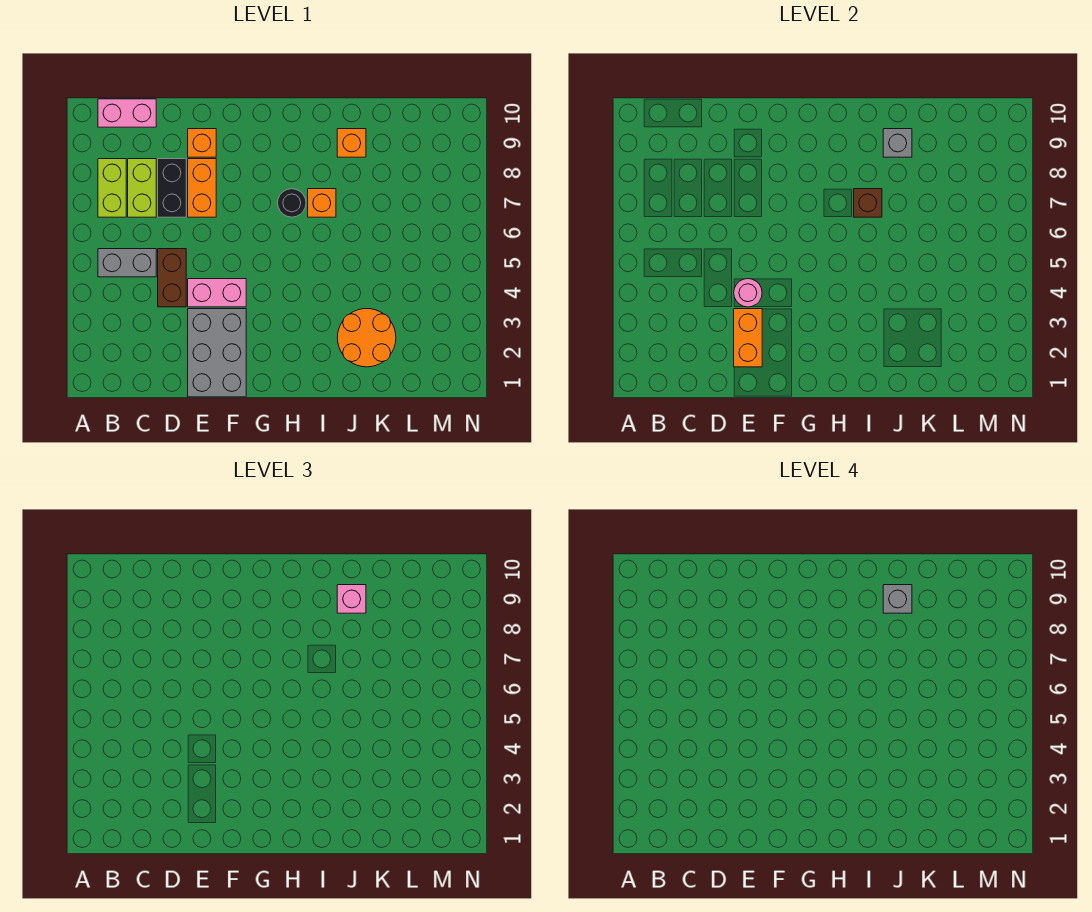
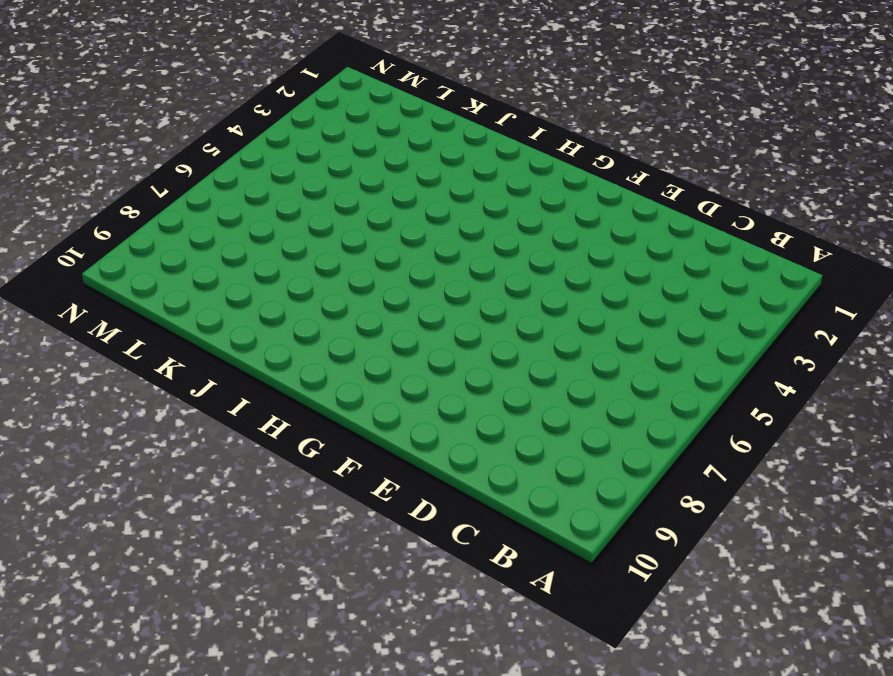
none -> grey 1x2 brick [98,249,156,277]
none -> lime 1x2 brick [98,159,126,217]
none -> pink 1x2 brick [98,99,156,127]

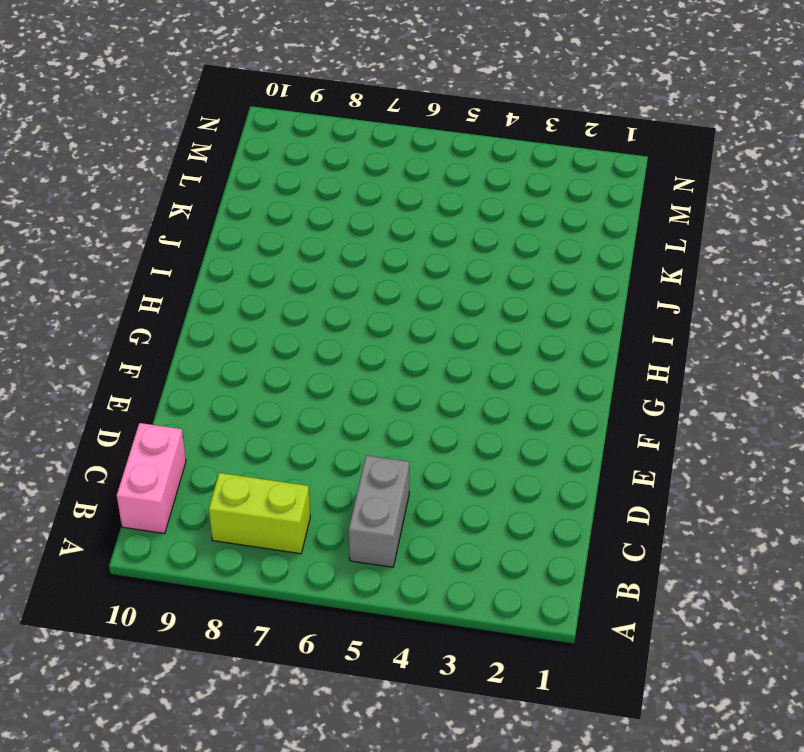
none -> lime 1x2 brick [128,159,156,217]
none -> brown 1x2 brick [158,249,186,307]
none -> black 1x2 brick [158,159,186,217]

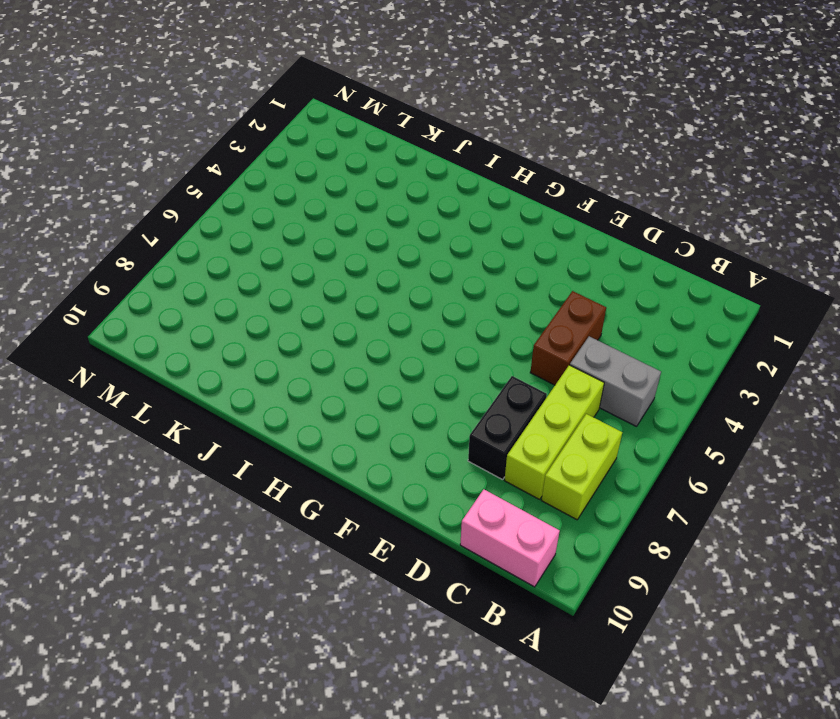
lime 1x3 brick [504,365,604,499] -> lime 1x2 brick [128,159,156,217]
none -> grey 2x3 brick [188,309,246,397]
none -> pink 1x2 brick [188,279,246,307]
none -> orange 1x2 brick [188,159,216,217]

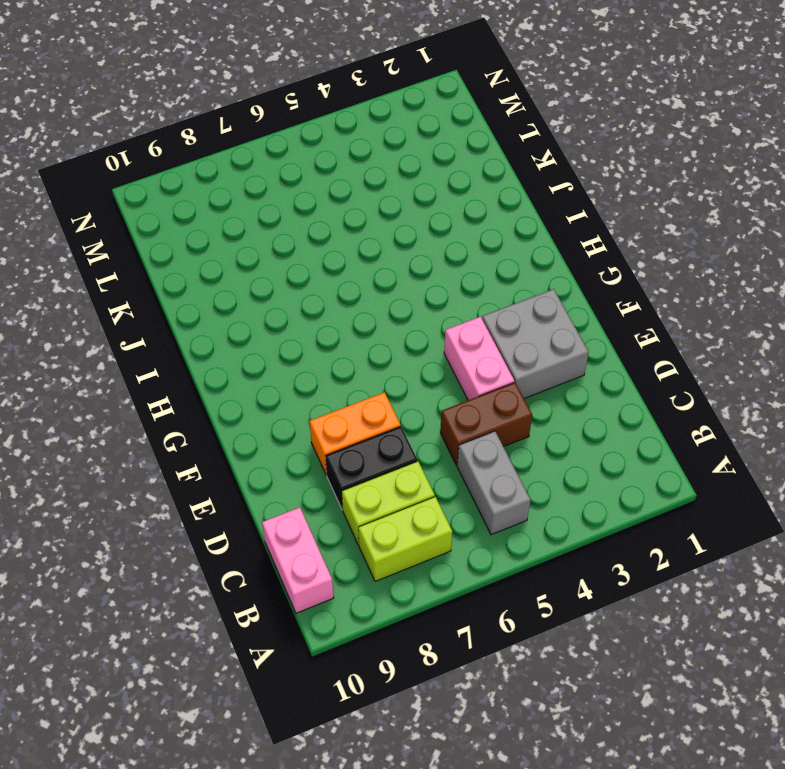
grey 2x2 brick [482,289,589,398] -> grey 2x3 brick [188,309,246,397]
none -> orange 1x1 brick [188,129,216,157]
none -> black 1x1 round brick [278,189,306,217]
none -> orange 1x1 brick [308,189,336,217]

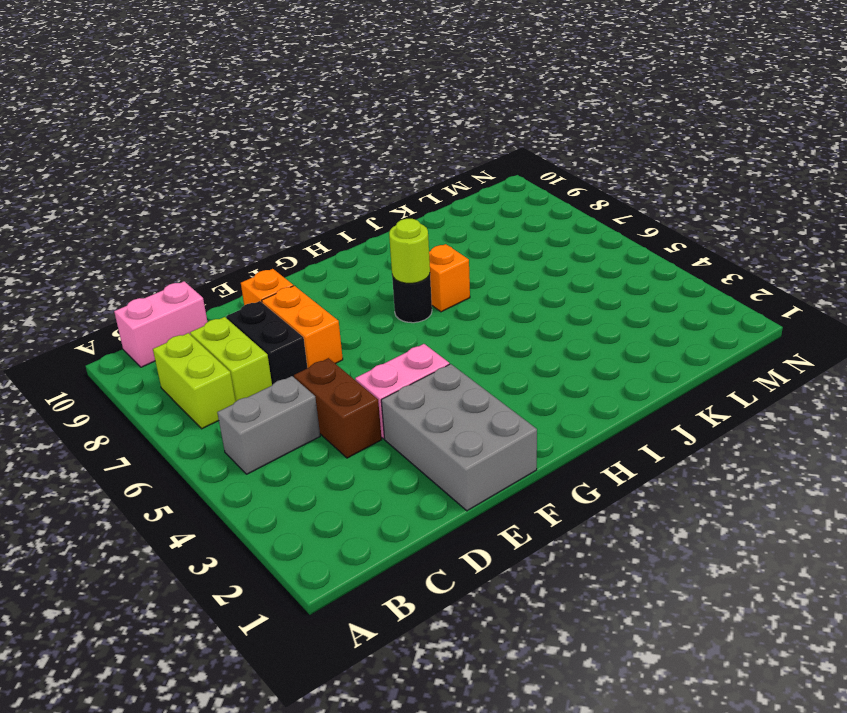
lime 1x1 round brick [389,219,430,283] -> none
none -> orange 2x2 round brick [337,309,396,367]
none -> orange 1x1 brick [337,129,366,157]
none -> orange 1x2 brick [734,309,762,367]

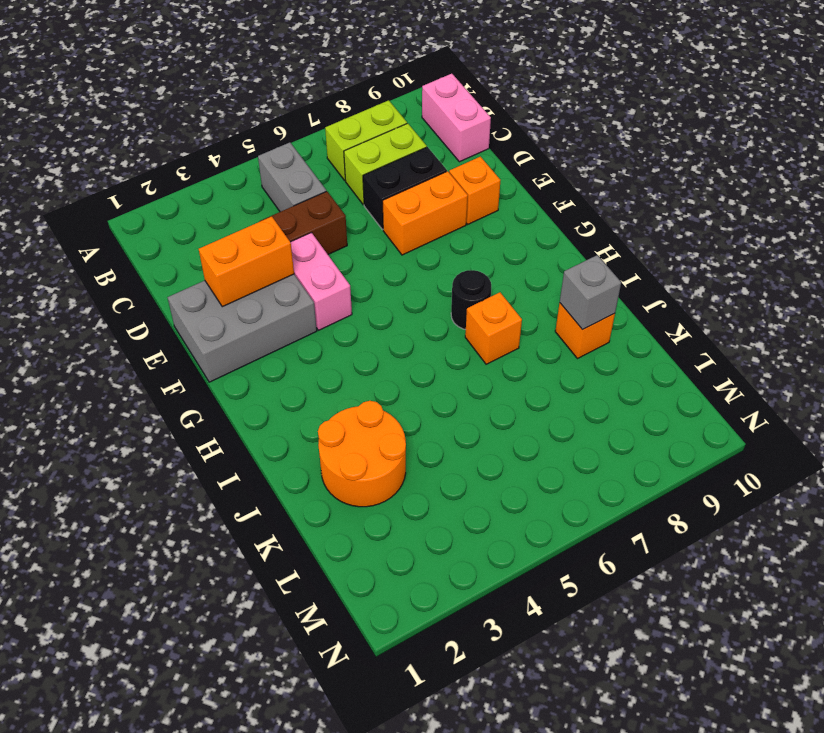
none -> pink 1x1 round brick [734,279,762,307]
none -> brown 1x1 brick [854,189,882,217]
none -> pink 1x1 brick [337,585,366,613]

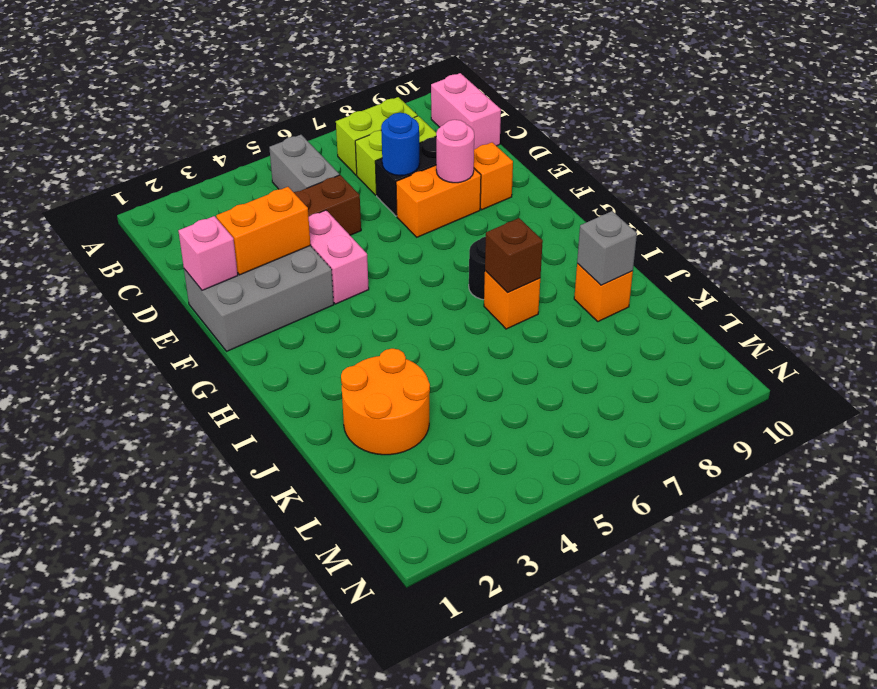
blue 1x1 round brick [381,113,419,176] -> none
pink 1x1 brick [178,216,238,290] -> pink 1x1 brick moved to [337,585,366,613]
pink 1x1 round brick [436,120,474,183] -> pink 1x1 round brick moved to [734,279,762,307]
none -> grey 1x1 brick [883,585,912,613]

